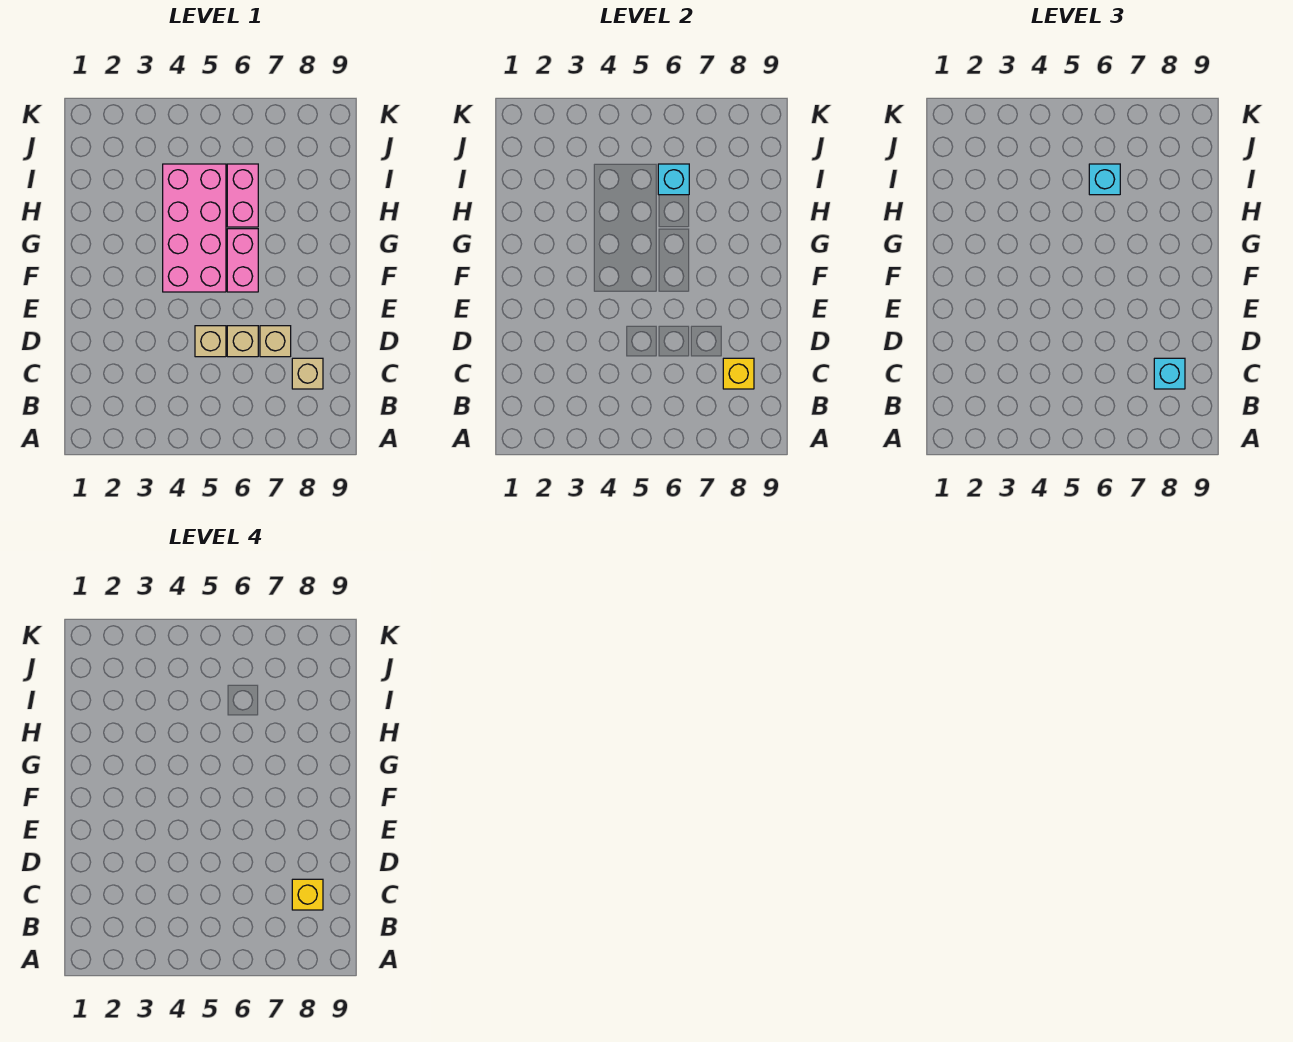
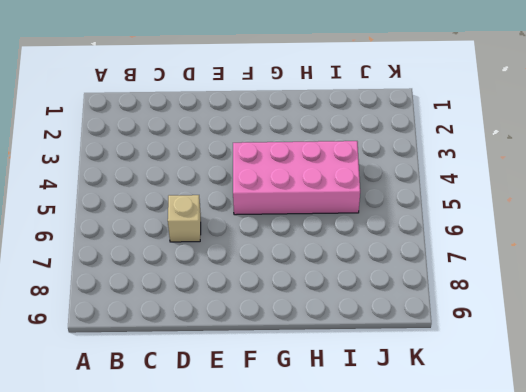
none -> tan 1x1 brick [292,358,323,389]
none -> tan 1x1 brick [195,326,226,357]
none -> tan 1x1 brick [260,326,291,357]

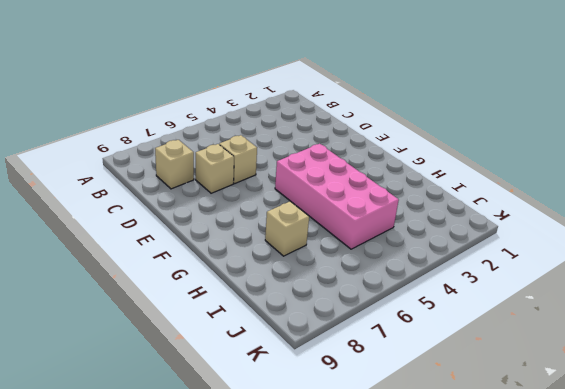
tan 1x1 brick [265,201,309,256] -> tan 1x1 brick moved to [195,326,226,357]
none -> pink 1x2 brick [227,229,258,292]
none -> pink 1x2 brick [227,164,258,227]
none -> yellow 1x1 brick [723,358,754,389]

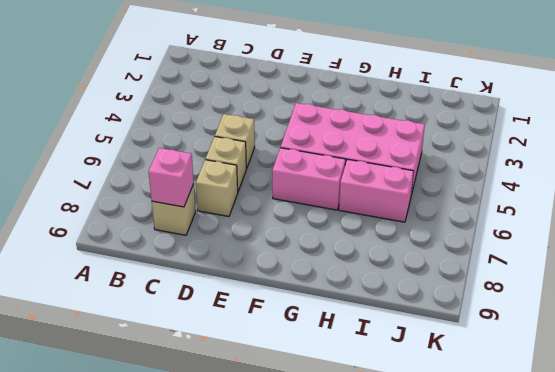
pink 1x1 brick [149,148,194,207] -> yellow 1x1 brick [723,358,754,389]
none -> cyan 1x1 brick [658,164,689,195]
none -> cyan 1x1 brick [1154,358,1185,389]
none -> cyan 1x1 brick [1089,164,1120,195]

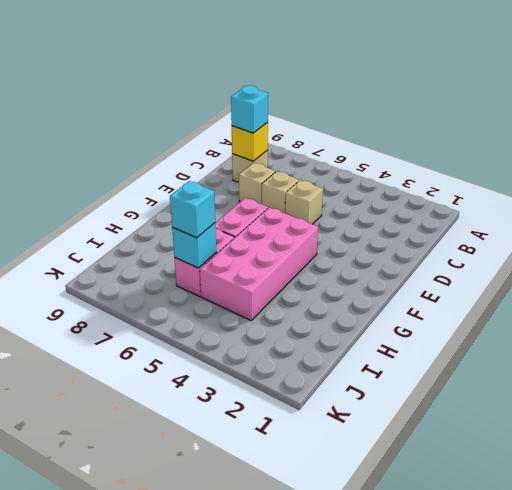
none -> yellow 1x1 brick [292,879,323,910]

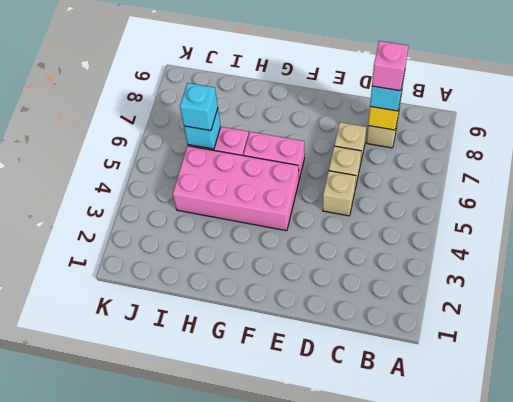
pink 1x1 brick [372,41,408,91] -> yellow 1x1 brick [292,879,323,910]

